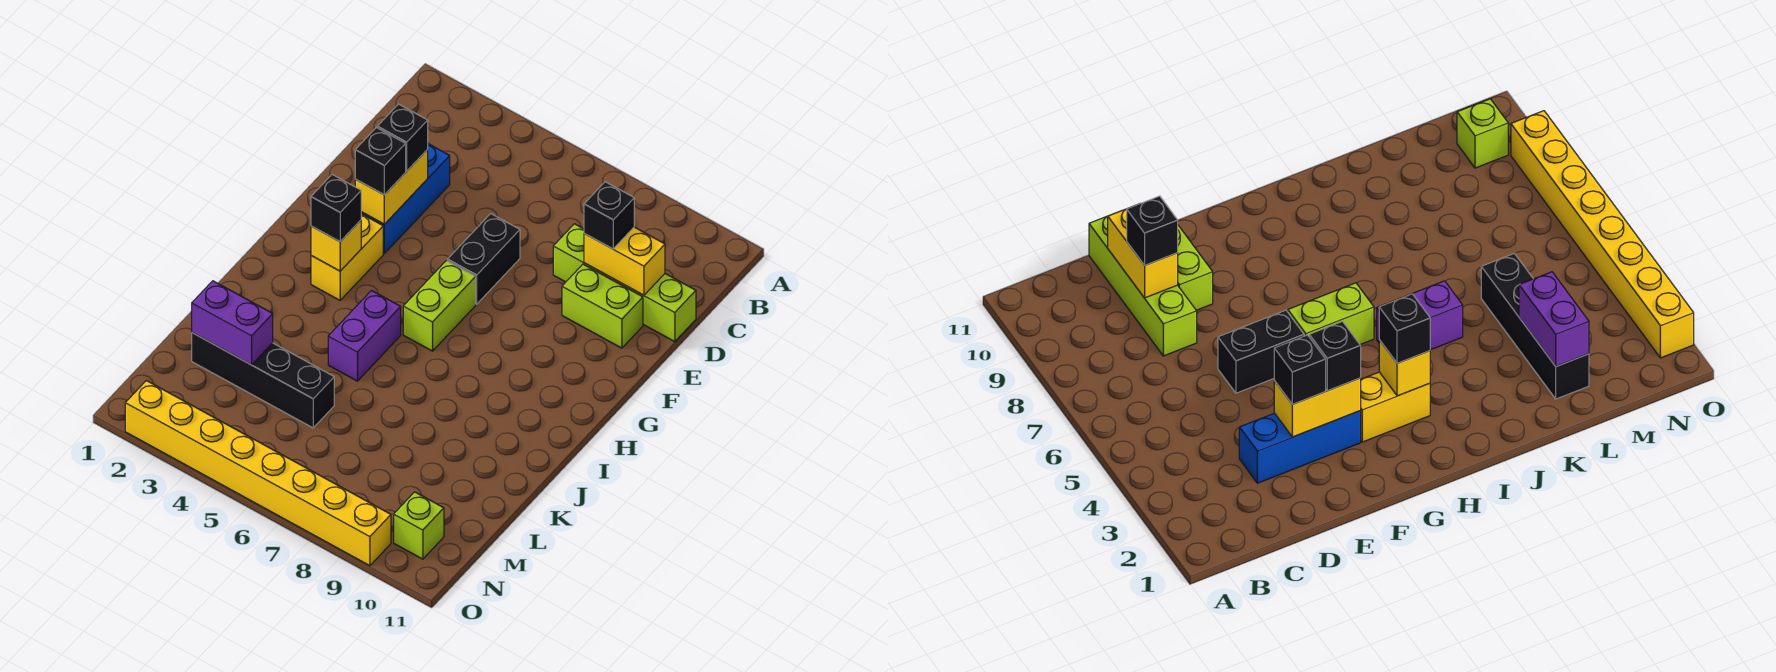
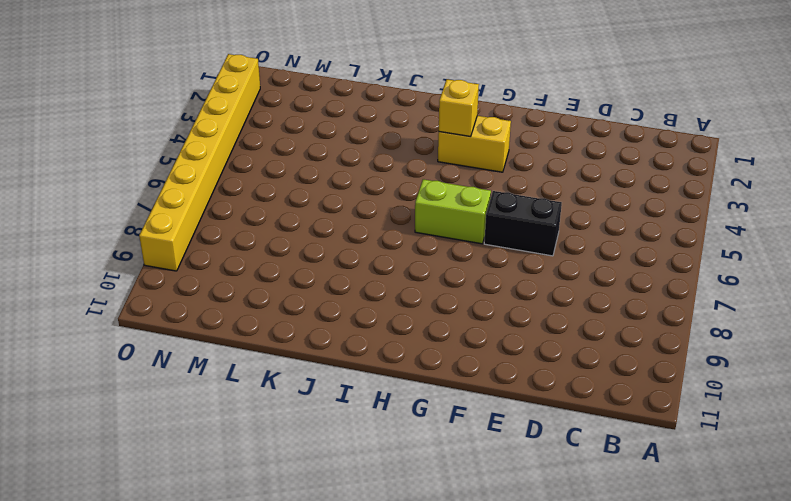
none -> blue 1x3 brick [361,144,450,253]
none -> lime 1x4 brick [553,224,696,342]
none -> lime 1x2 brick [562,264,643,348]

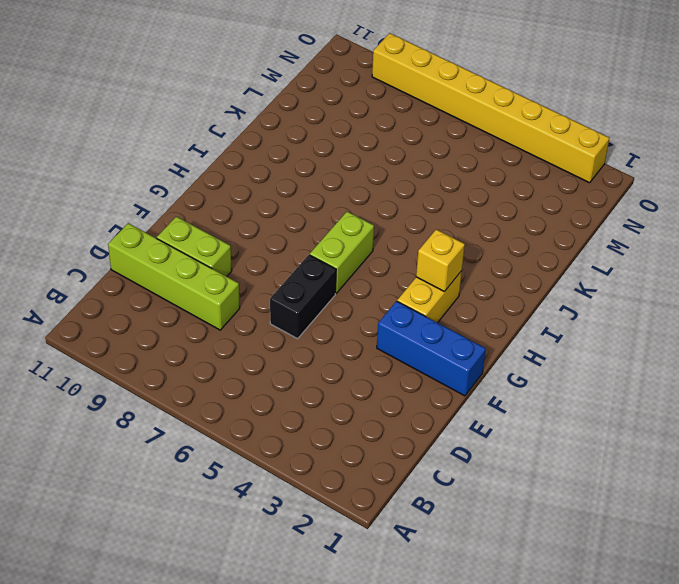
blue 1x3 brick [377,301,486,396] -> blue 1x3 brick turned to [361,144,450,253]
none -> purple 1x2 brick [328,291,401,381]
none -> black 1x4 brick [192,333,334,428]
none -> lime 1x1 brick [394,492,444,559]

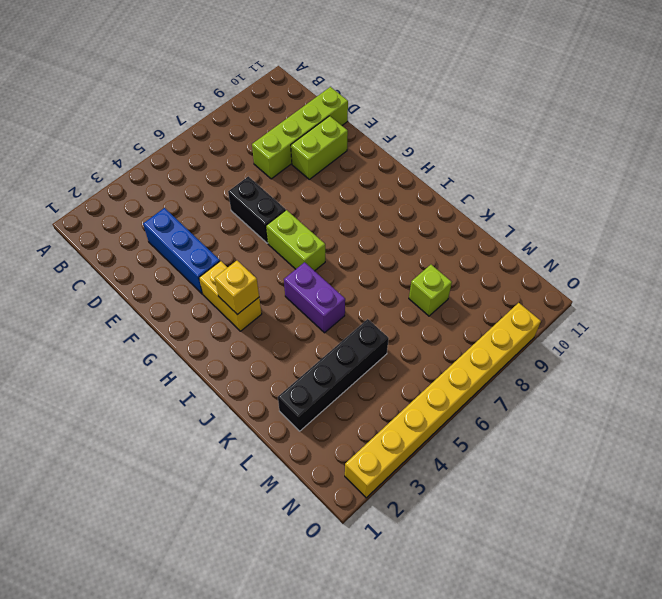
lime 1x1 brick [409,265,452,316] -> lime 1x1 brick moved to [394,492,444,559]
none -> yellow 1x2 brick [584,227,665,295]
none -> yellow 1x2 brick [355,150,428,224]
none -> purple 1x2 brick [192,281,273,365]

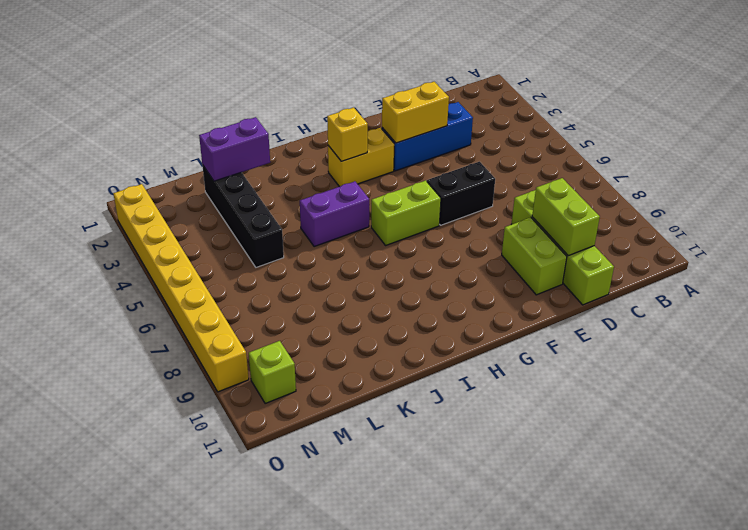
lime 1x2 brick [532,178,600,256] -> yellow 1x2 brick [584,227,665,295]
purple 1x2 brick [199,117,270,181] -> purple 1x2 brick turned to [192,281,273,365]
none -> black 1x1 brick [584,182,634,249]
none -> black 1x1 brick [377,104,428,171]
none -> black 1x1 brick [355,128,406,195]

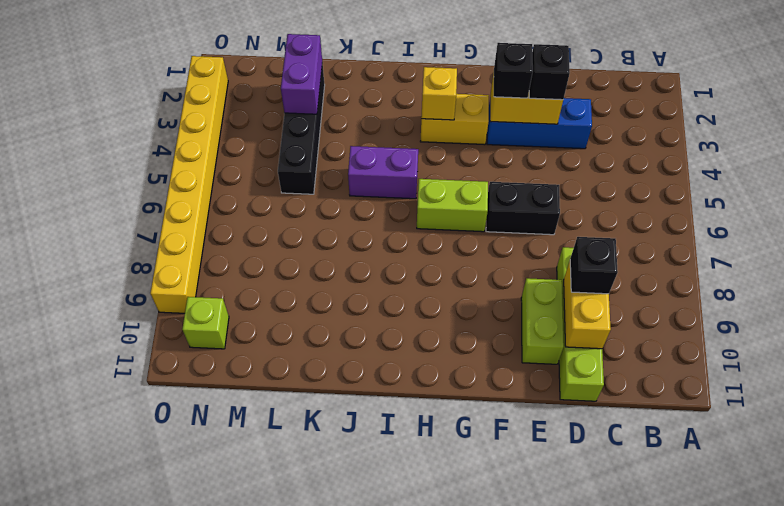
none -> black 1x1 brick [311,175,361,242]

